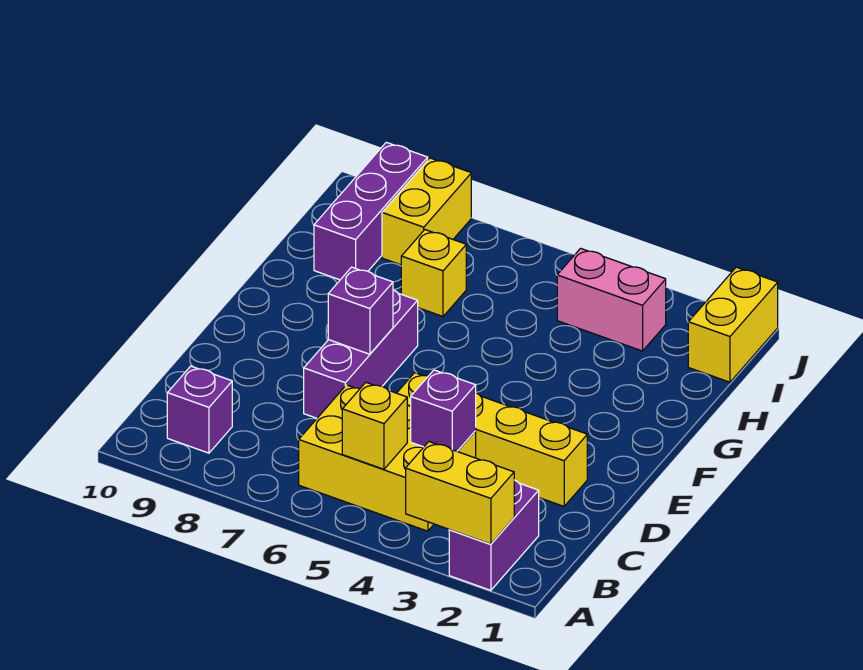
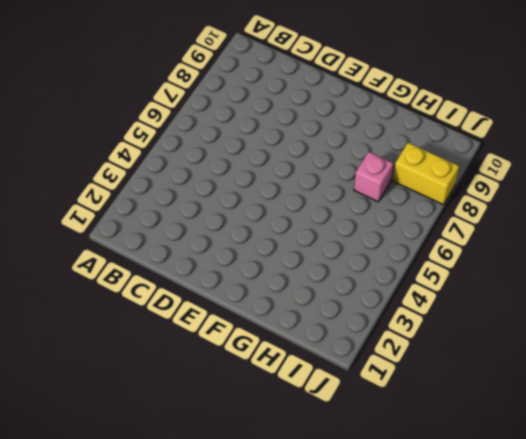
pink 1x1 brick [354,152,393,202] -> yellow 1x1 brick [401,230,466,316]
none -> purple 1x2 brick [449,480,539,590]
none -> yellow 2x3 brick [299,385,476,531]
none -> purple 1x1 brick [167,366,232,453]

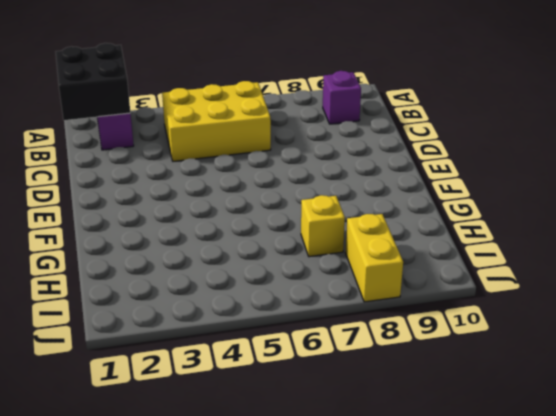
black 2x2 brick [56,43,130,120] -> yellow 1x2 brick [406,442,514,544]
none -> yellow 1x4 brick [397,373,587,506]
none -> purple 1x3 brick [304,290,418,418]
none -> purple 1x3 brick [314,142,428,280]

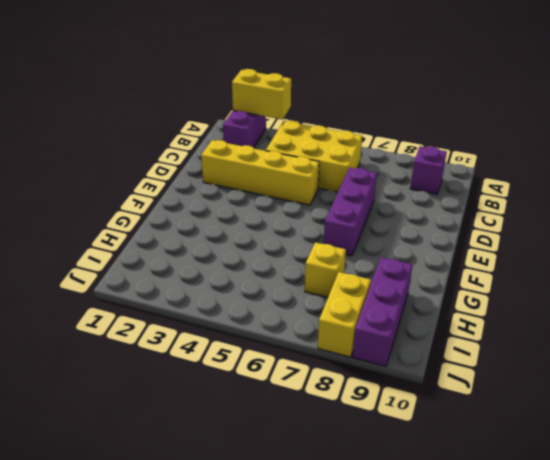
none -> yellow 1x2 brick [688,267,778,382]
none -> pink 1x2 brick [557,248,666,351]
none -> yellow 1x1 brick [342,383,407,469]

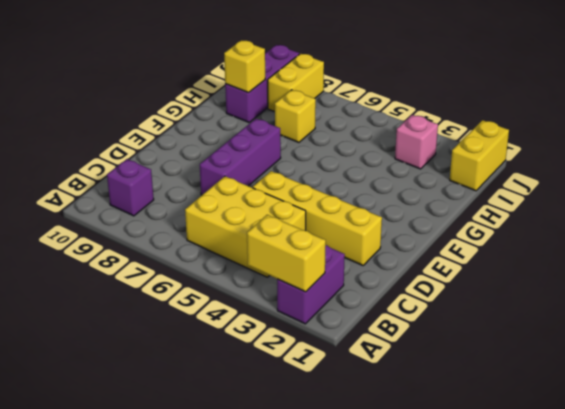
yellow 1x1 brick [224,40,265,93] -> yellow 1x1 brick moved to [342,383,407,469]
pink 1x1 brick [395,115,438,169] -> pink 1x2 brick [557,248,666,351]
none -> purple 1x1 brick [411,370,476,451]
none -> purple 1x1 brick [328,267,393,354]

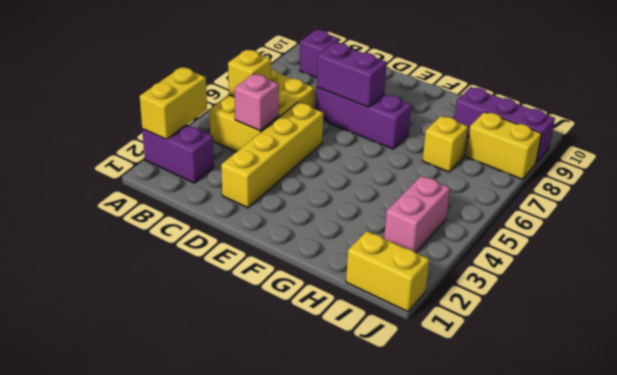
pink 1x1 brick [235,74,279,131] -> purple 1x1 brick [411,370,476,451]
purple 1x2 brick [317,42,387,107] -> purple 1x1 brick [328,267,393,354]

